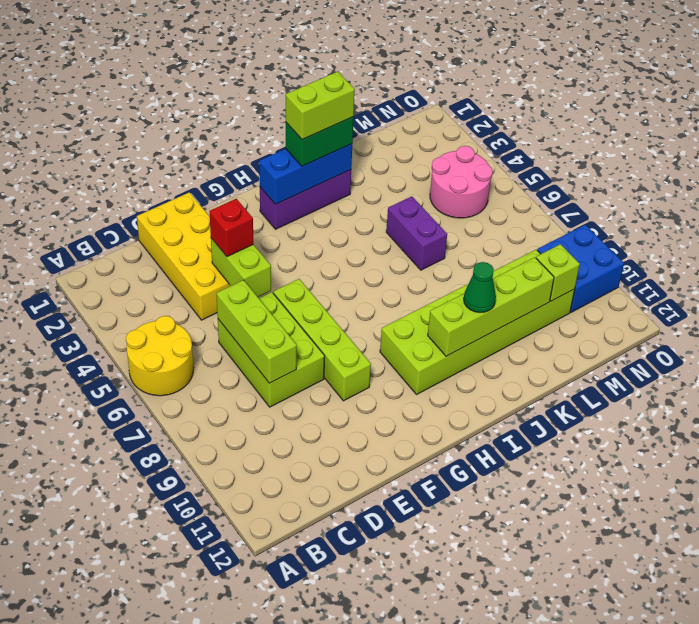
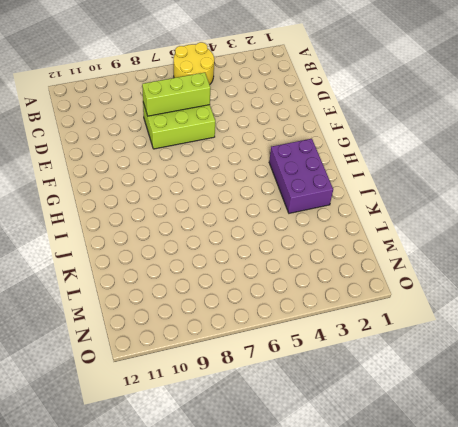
purple 2x3 brick [269,139,333,213] -> purple 1x3 brick [260,170,351,229]
none -> yellow 2x4 brick [137,192,230,320]
none -> lime 1x4 brick [273,279,371,401]
none -> lime 2x6 brick [380,250,575,394]

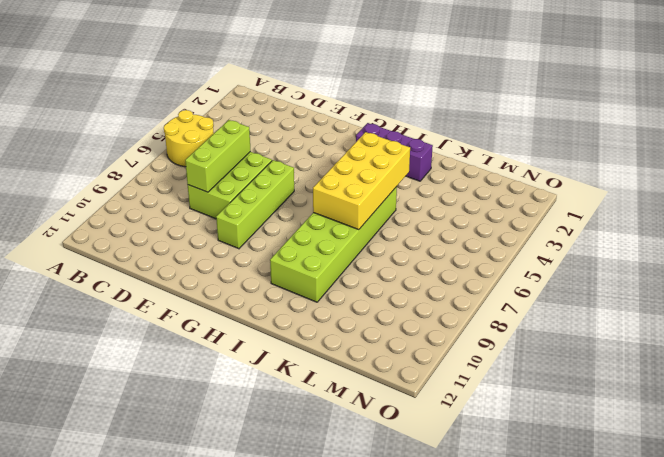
yellow 2x4 brick [313,132,410,230] -> yellow 2x4 brick moved to [137,192,230,320]
lime 2x6 brick [270,187,397,302] -> lime 2x6 brick turned to [380,250,575,394]
none -> purple 1x2 brick [386,196,447,270]
none -> pink 2x2 round brick [430,146,493,218]
none -> blue 2x2 brick [537,225,624,312]

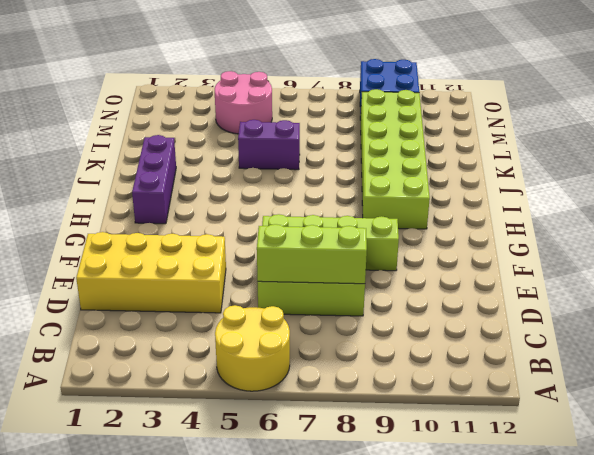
none -> lime 1x2 brick [211,238,271,297]
none -> blue 1x3 brick [259,144,352,204]
none -> lime 1x4 brick [428,257,554,356]

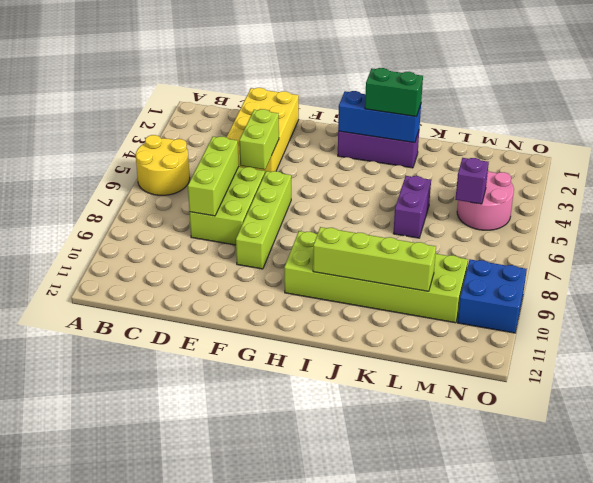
purple 1x1 brick [455,158,489,204] -> none
none -> lime 1x1 brick [536,244,580,301]
none -> red 1x1 brick [209,199,253,257]
none -> green 1x1 cone [464,262,496,313]

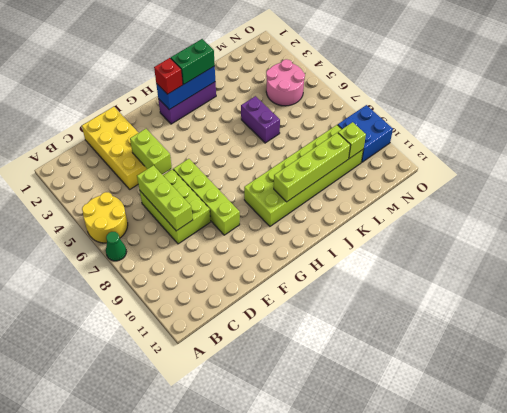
green 1x1 cone [106,232,126,261] -> green 1x1 cone moved to [464,262,496,313]
red 1x1 brick [154,58,183,94] -> red 1x1 brick moved to [209,199,253,257]
none -> lime 1x2 brick [286,72,355,140]

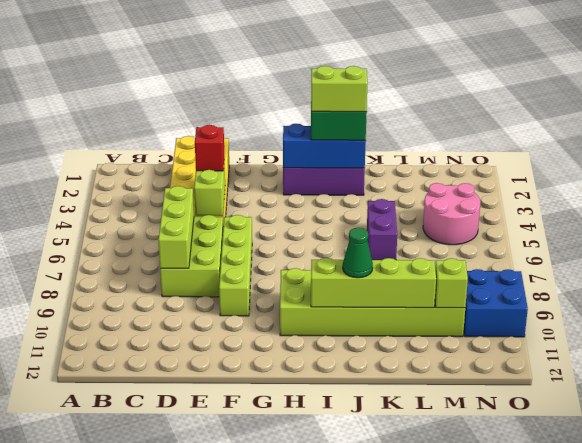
none -> yellow 2x2 round brick [126,316,194,396]

